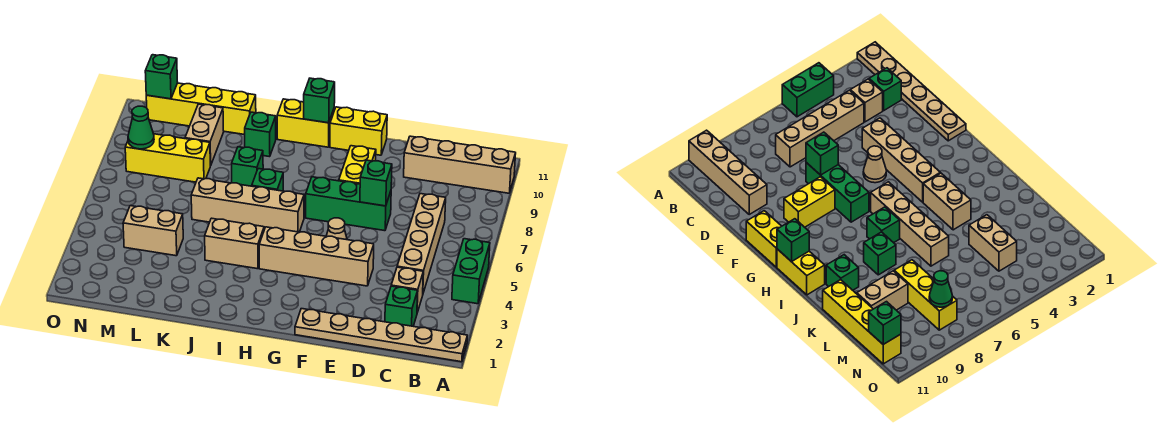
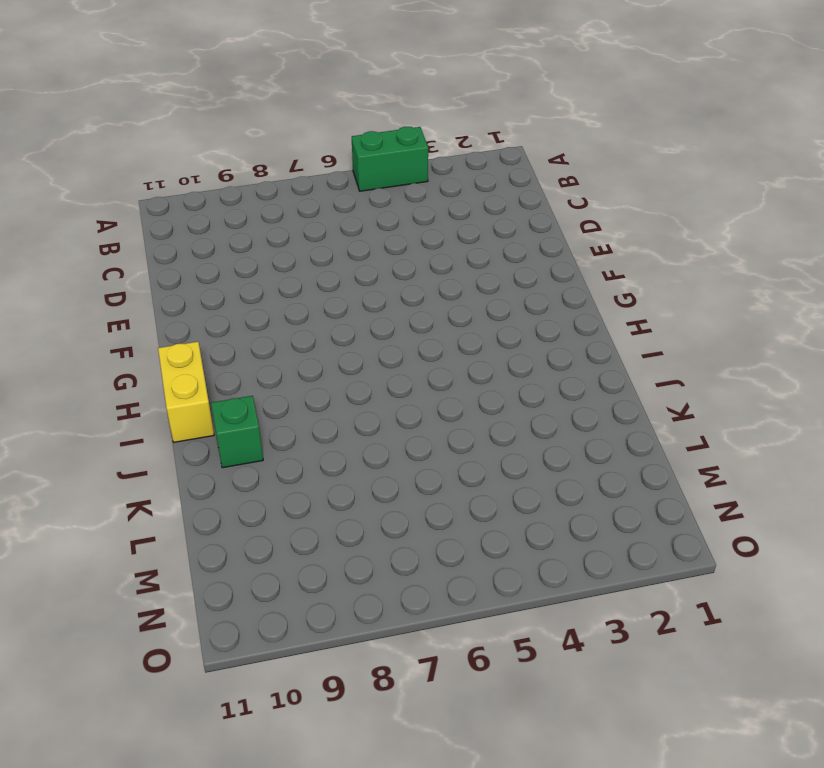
none -> tan 1x6 plate [295,309,467,362]
none -> tan 1x4 brick [404,136,516,193]
none -> green 1x1 brick [385,286,418,326]

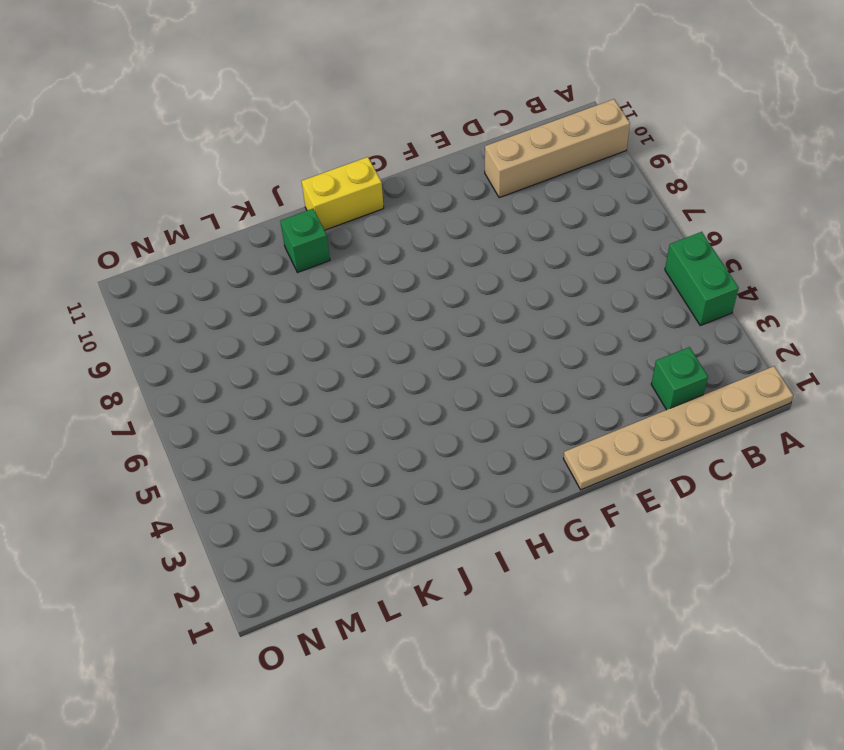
none -> tan 1x1 brick [391,267,423,312]
none -> tan 1x4 brick [397,194,446,293]
none -> tan 1x4 brick [259,227,374,286]

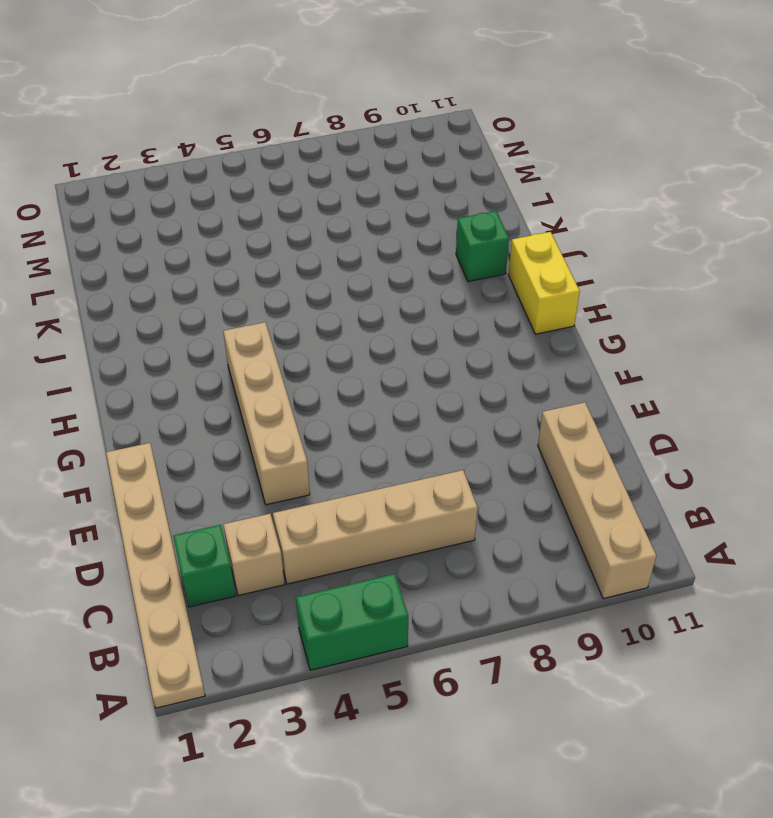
none -> green 1x3 brick [306,177,391,231]
none -> tan 1x1 cone [326,218,347,240]
none -> yellow 1x2 brick [339,146,376,184]

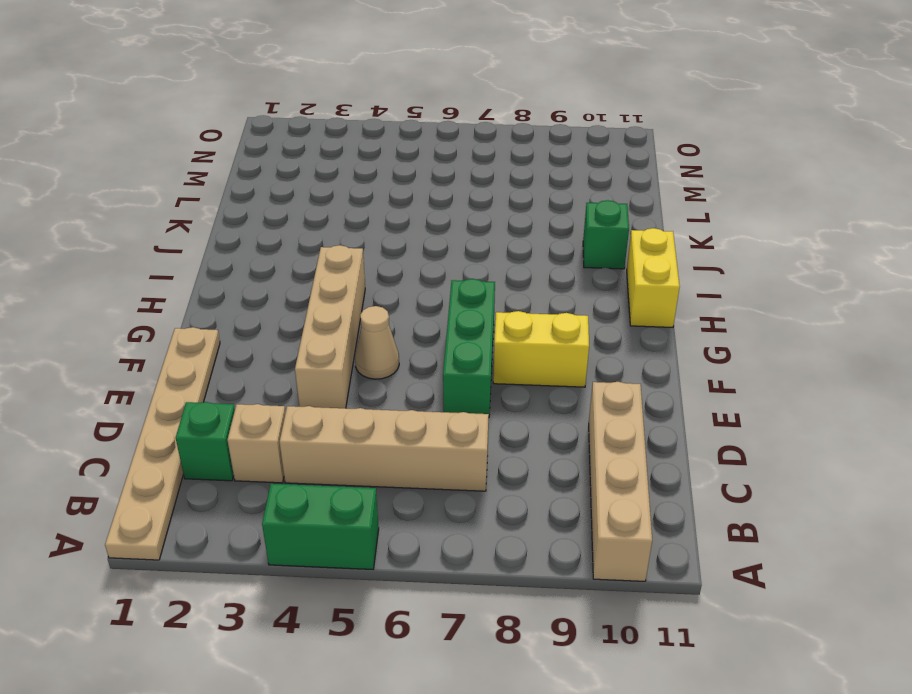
none -> yellow 1x2 brick [330,107,387,155]
none -> tan 1x4 brick [191,178,304,232]
none -> tan 1x2 brick [205,218,264,269]

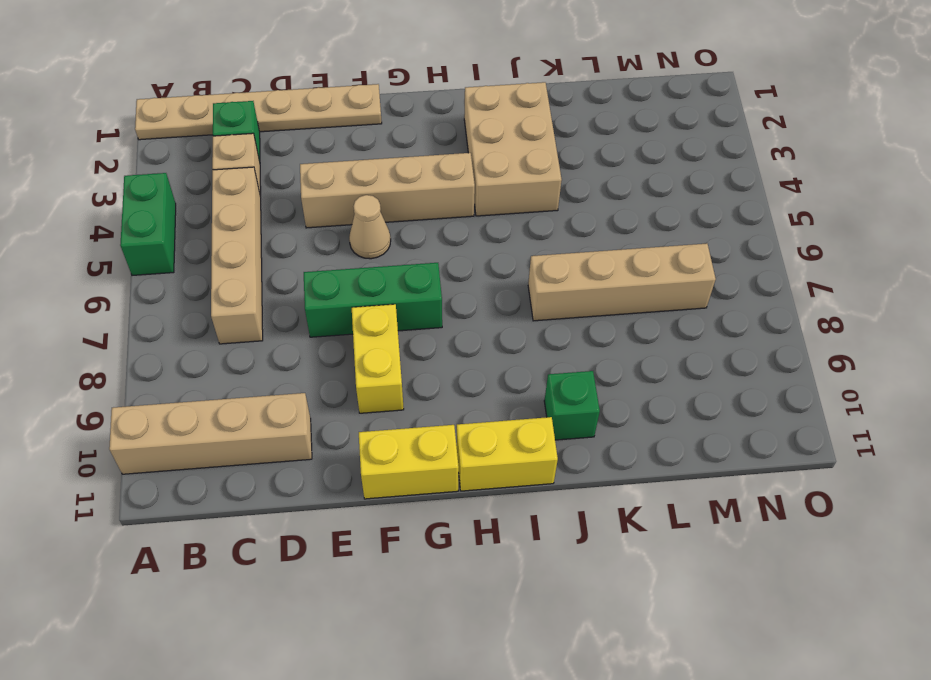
tan 2x3 brick [464,82,562,216] -> tan 1x2 brick [205,218,264,269]
tan 1x4 brick [528,244,716,321] -> tan 1x4 brick moved to [191,178,304,232]
none -> green 1x1 brick [252,169,283,191]
none -> green 1x1 brick [232,147,263,186]
none -> yellow 1x4 brick [146,83,256,135]

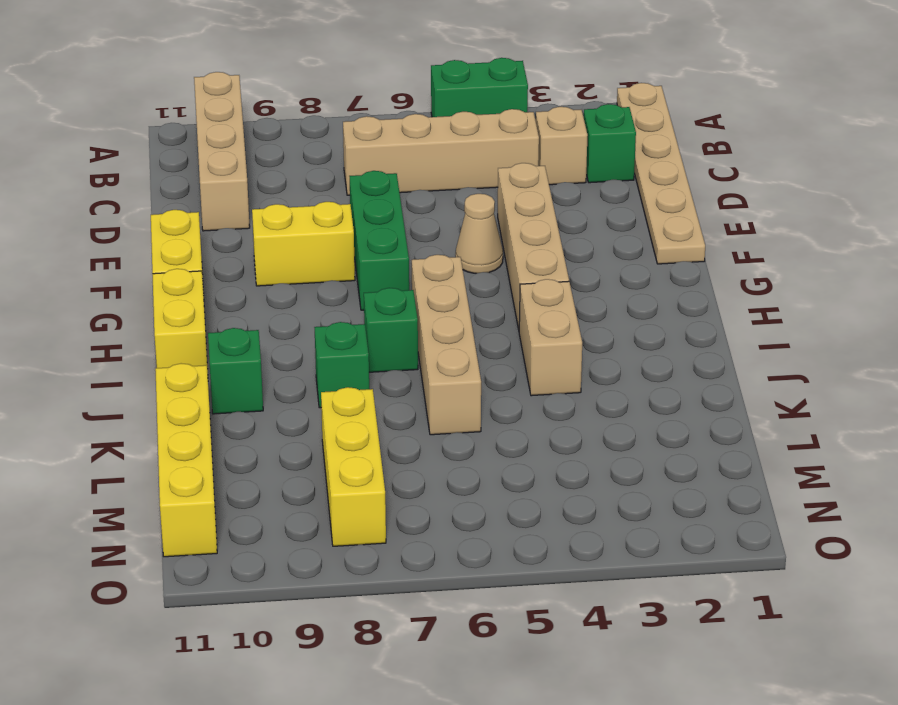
none -> tan 1x2 brick [123,206,183,256]
none -> tan 1x2 brick [185,104,224,166]
none -> green 1x1 brick [360,160,392,206]

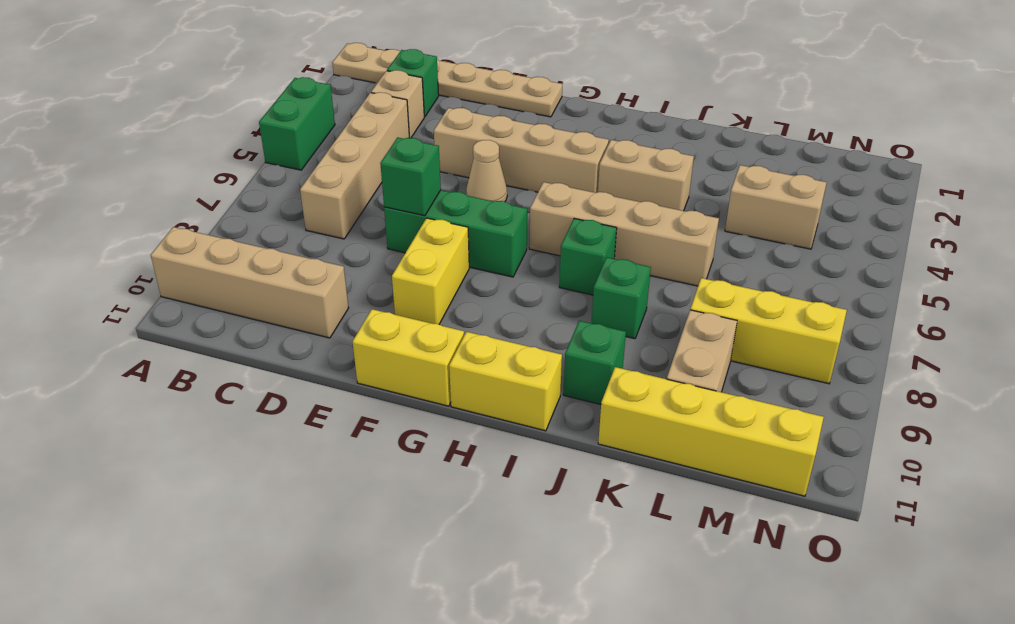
none -> green 1x1 brick [304,78,335,123]
none -> green 1x1 cone [128,106,154,149]
none -> green 1x1 brick [145,55,178,99]

